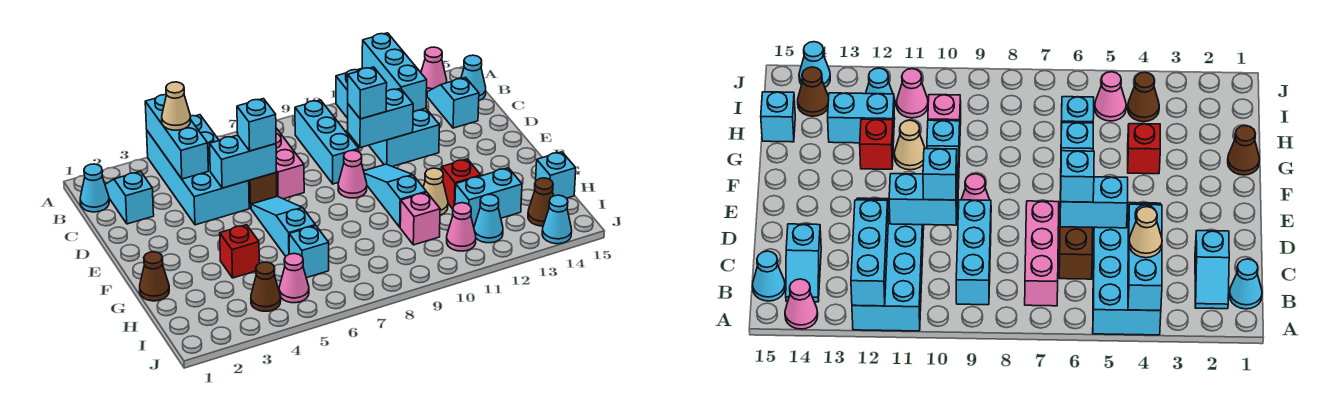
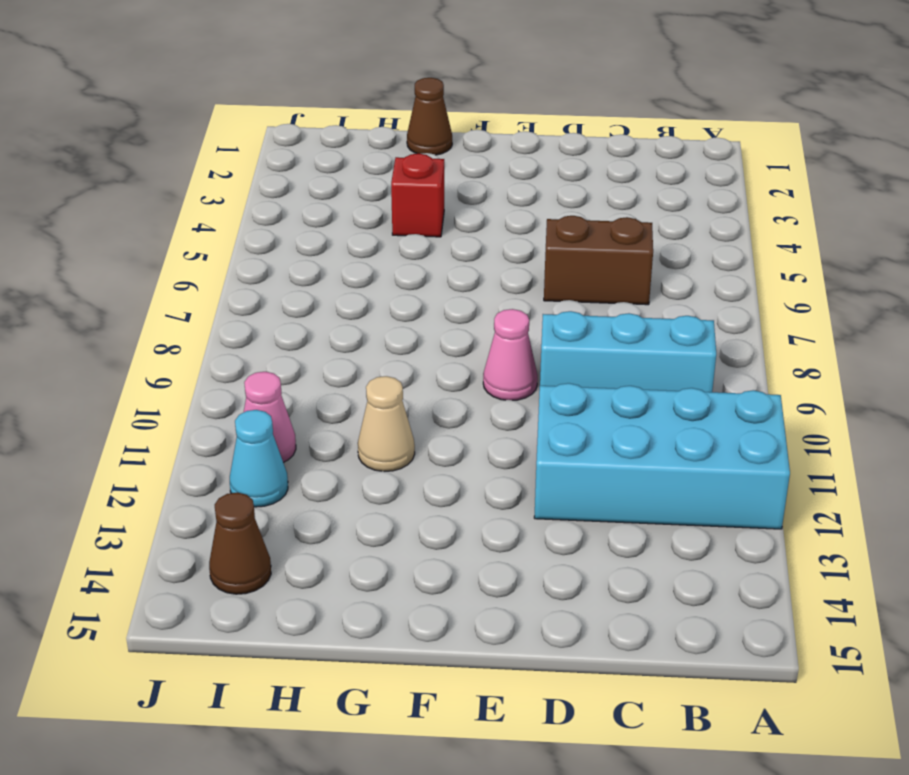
none -> cyan 2x4 brick [147,115,249,225]
none -> pink 1x1 cone [421,47,447,92]
none -> cyan 1x1 cone [80,164,109,212]
none -> cyan 1x2 slope [105,171,154,224]

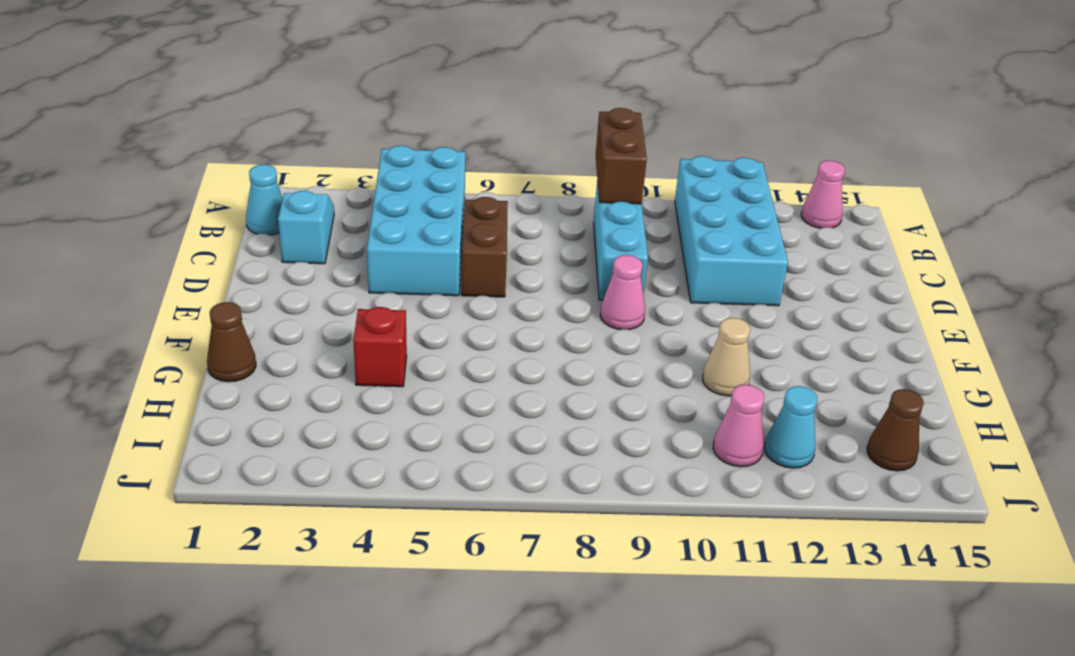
brown 1x2 brick [596,108,647,204] -> none
none -> pink 1x3 brick [276,128,304,199]
none -> cyan 1x2 slope [427,77,479,128]
none -> cyan 1x1 cone [461,55,486,100]
none -> cyan 1x3 slope [251,196,315,256]

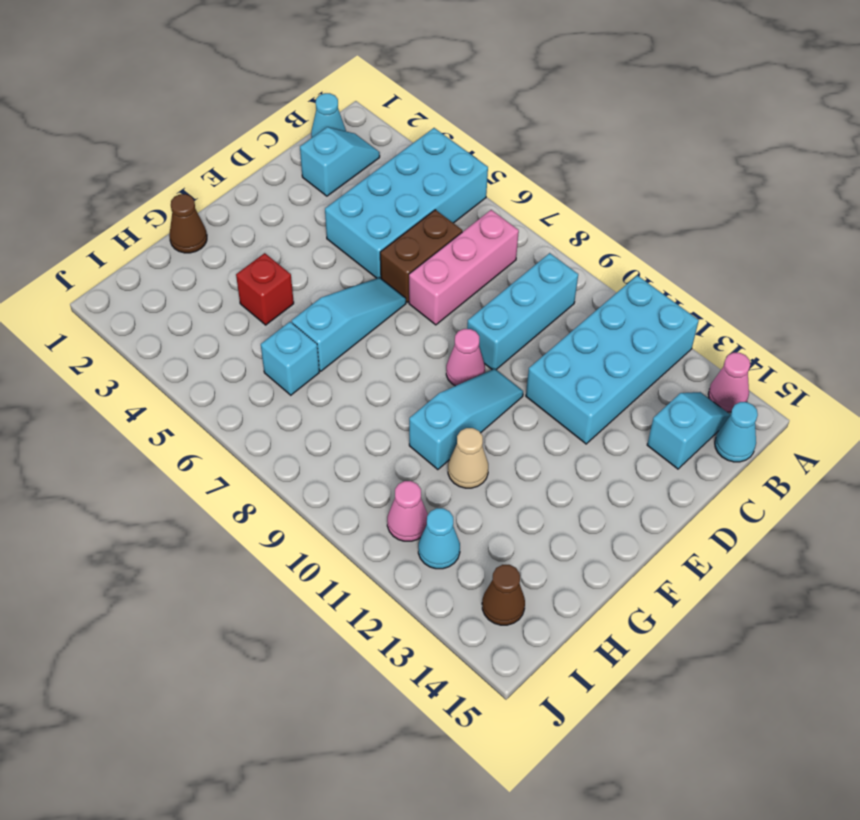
none -> red 1x1 brick [442,159,481,209]
none -> pink 1x1 brick [400,192,440,245]
none -> cyan 1x2 brick [455,168,522,227]
none -> cyan 1x1 brick [536,152,576,198]

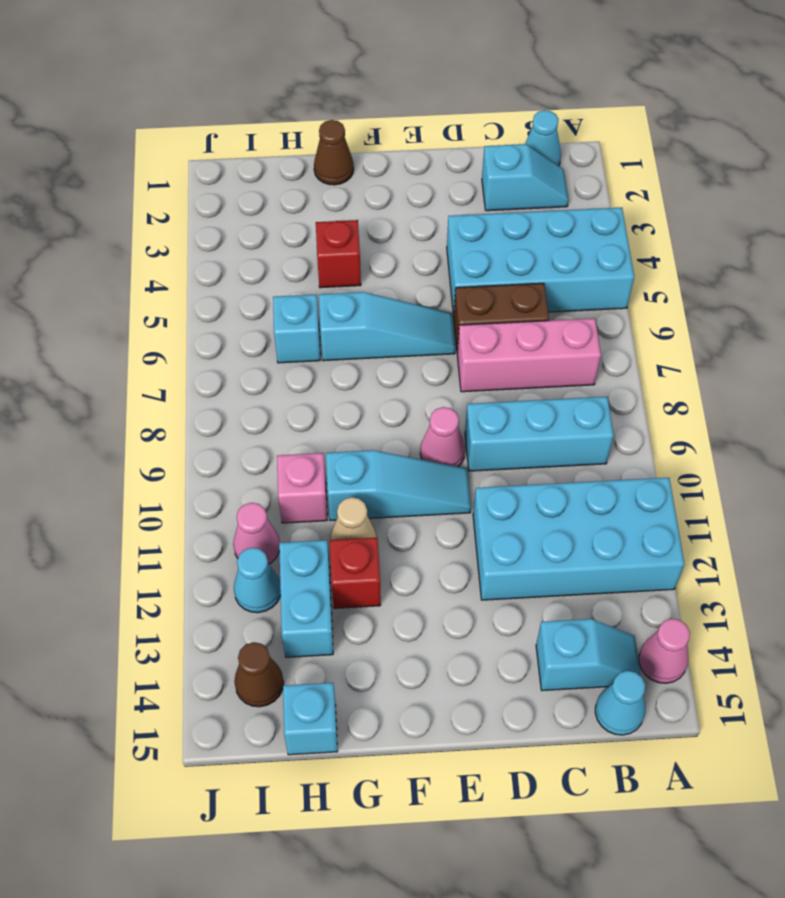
none -> brown 1x1 cone [251,262,281,311]
none -> pink 1x1 cone [279,253,309,303]
none -> cyan 1x1 cone [542,195,572,244]
none -> cyan 1x3 brick [145,95,208,179]

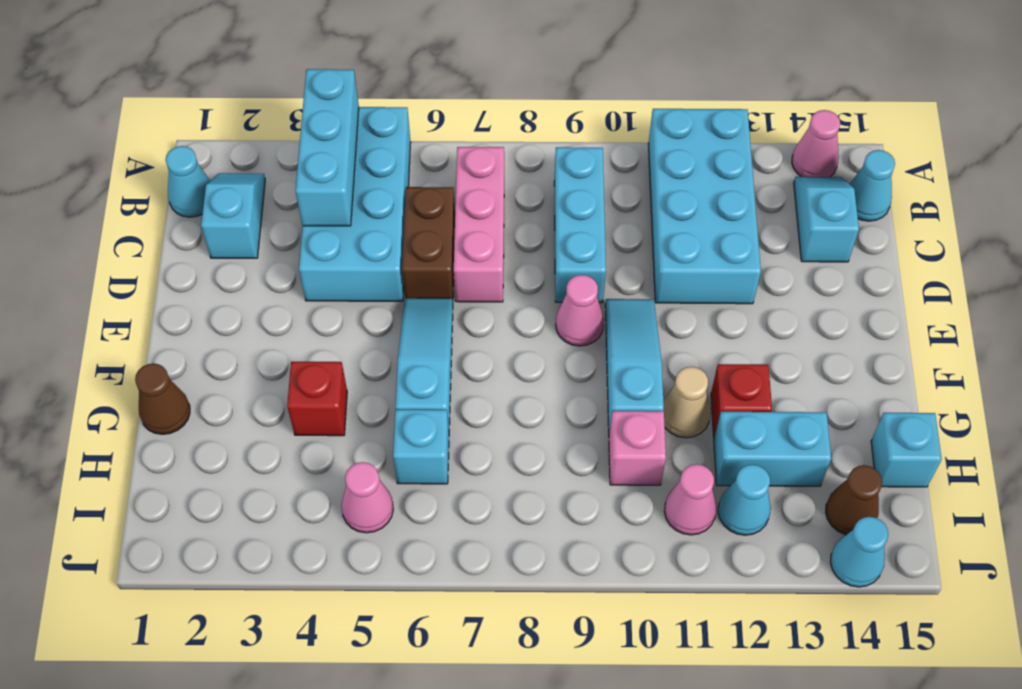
none -> brown 1x1 cone [251,262,281,311]
none -> cyan 1x3 brick [362,33,427,112]
none -> cyan 1x2 brick [210,135,276,188]
none -> cyan 1x2 brick [348,88,413,148]

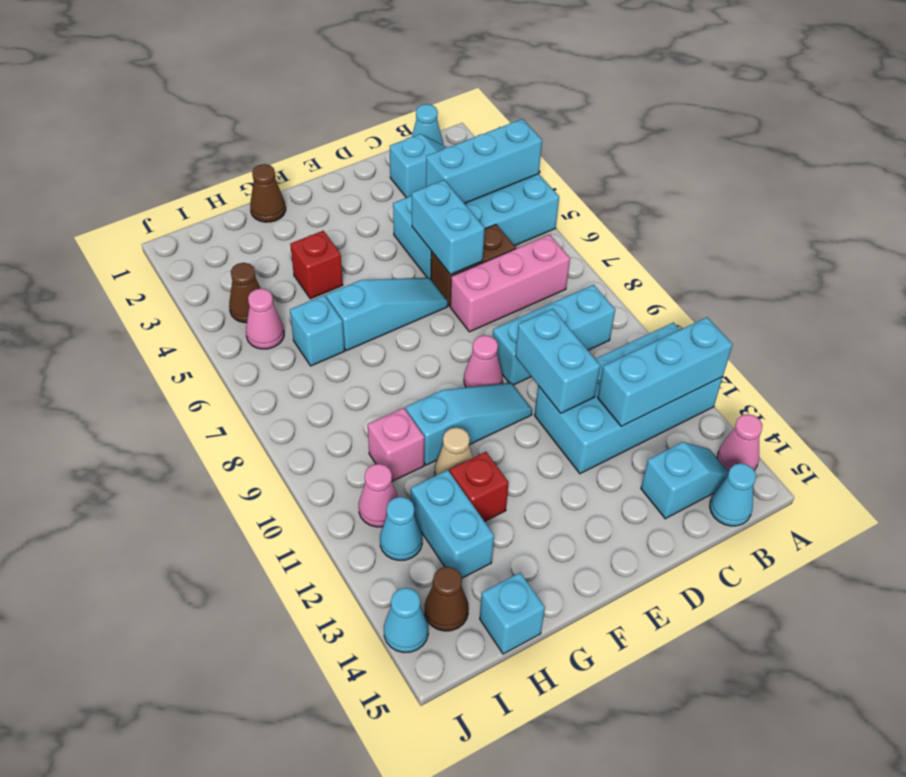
none -> tan 1x1 cone [162,82,191,130]
none -> cyan 1x1 brick [237,99,276,151]
none -> cyan 1x1 brick [348,67,387,119]

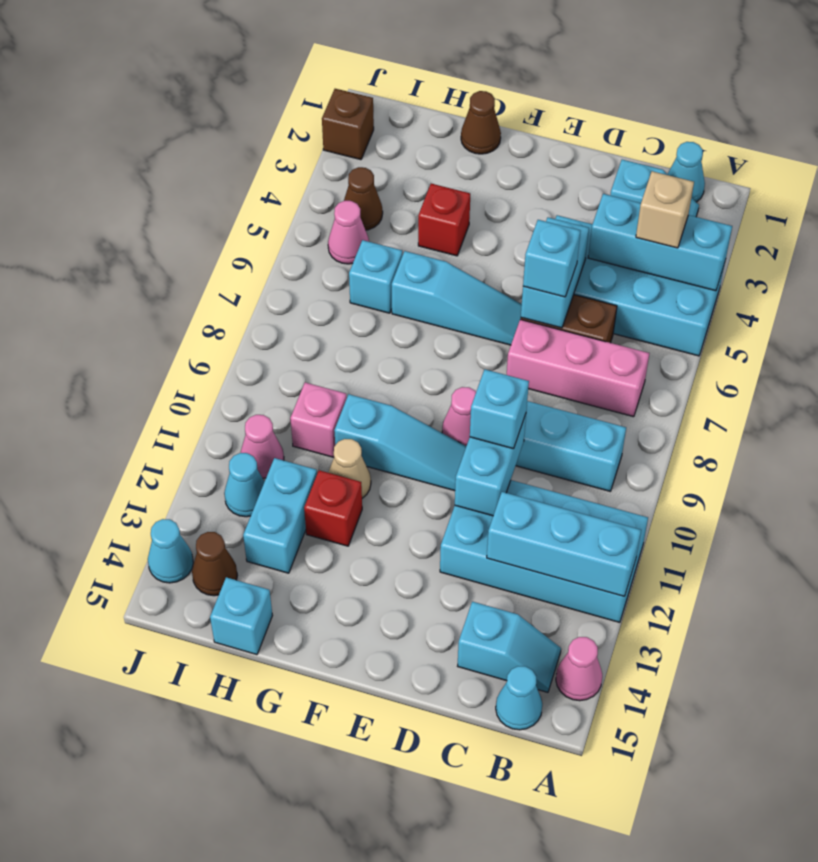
tan 1x1 brick [636,171,694,248] -> tan 1x1 cone [162,82,191,130]
brown 1x1 brick [322,89,374,160] -> none

